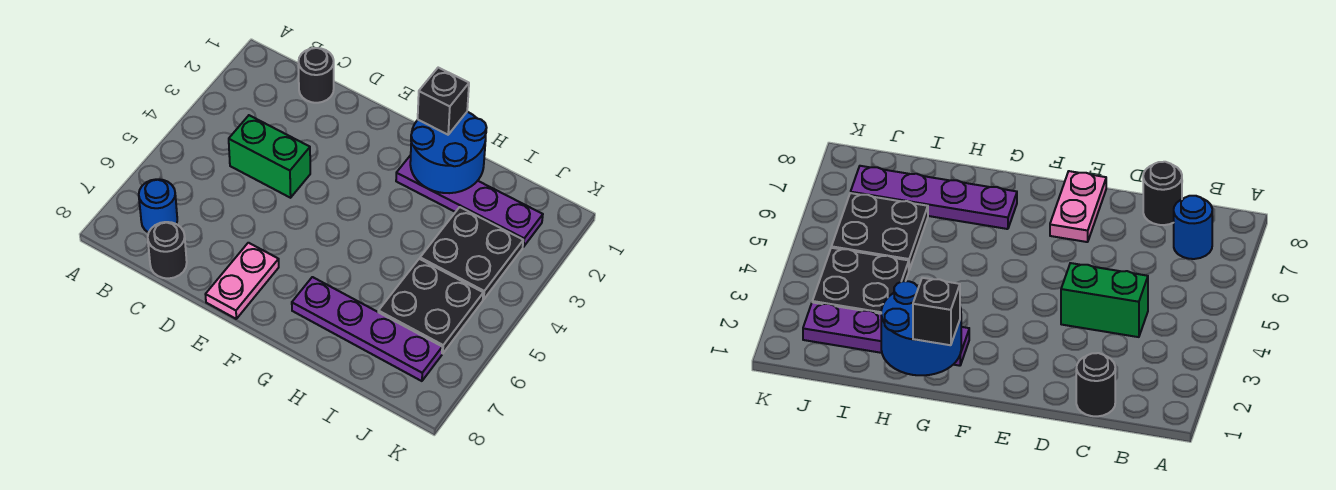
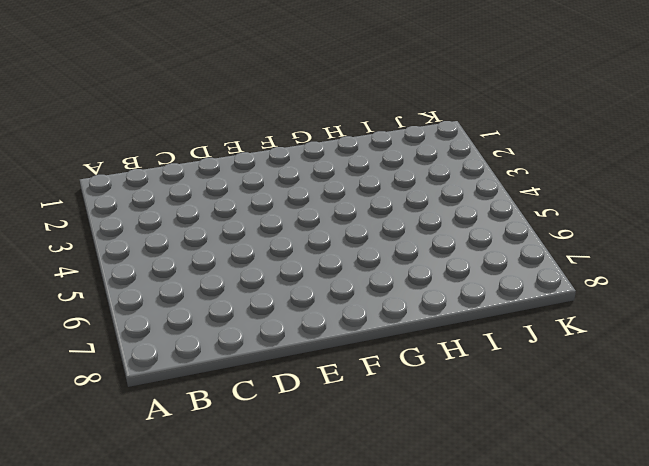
none -> blue 1x1 round brick [139,179,177,233]
none -> black 1x1 round brick [298,48,334,103]

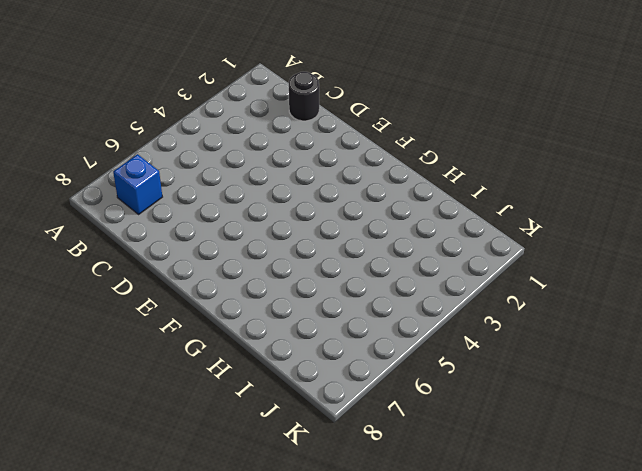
blue 1x1 brick [113,154,162,214] -> blue 1x1 round brick [139,179,177,233]
none -> green 1x2 brick [229,115,310,198]
none -> black 1x1 round brick [148,222,187,278]

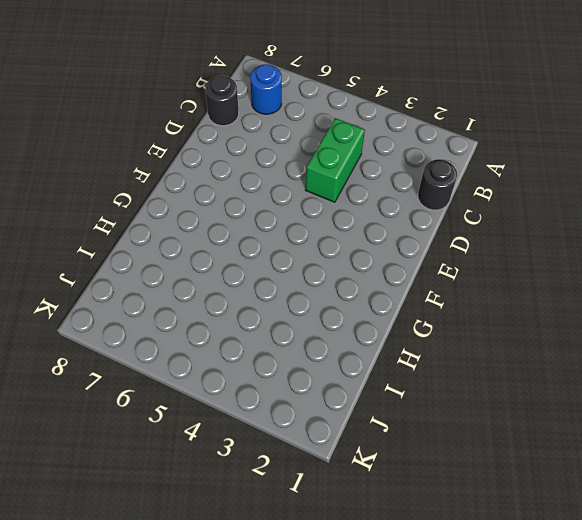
none -> pink 1x2 plate [205,243,279,319]
none -> purple 1x4 plate [396,155,543,247]

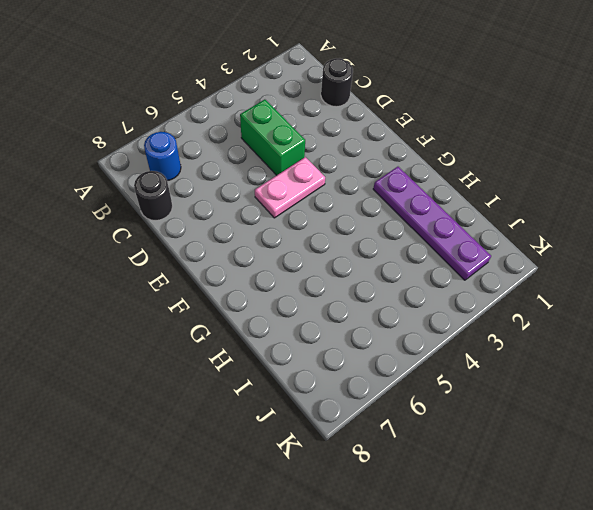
pink 1x2 plate [255,157,325,218] -> pink 1x2 plate moved to [205,243,279,319]
none -> purple 1x4 plate [292,277,442,381]
none -> black 2x2 plate [420,207,523,299]

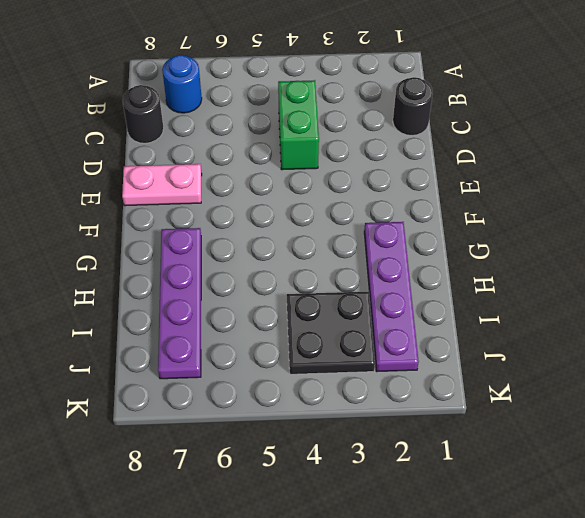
none -> black 2x2 plate [378,259,483,354]
none -> blue 2x2 round brick [410,112,487,193]

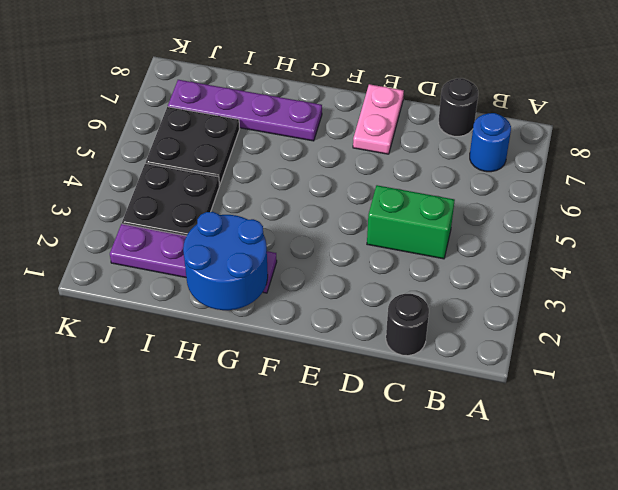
none -> black 1x1 brick [418,68,469,135]

